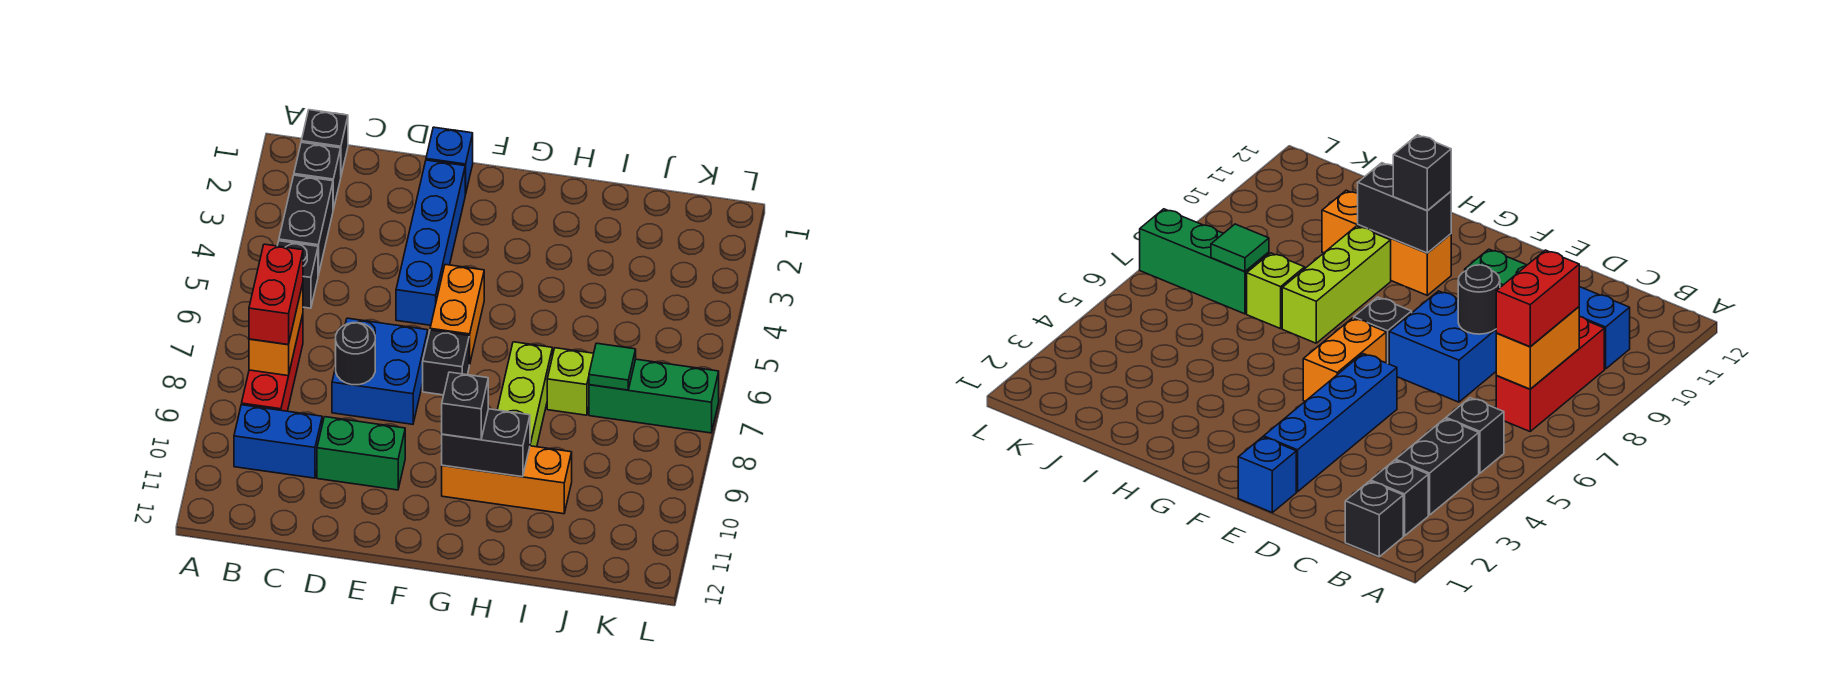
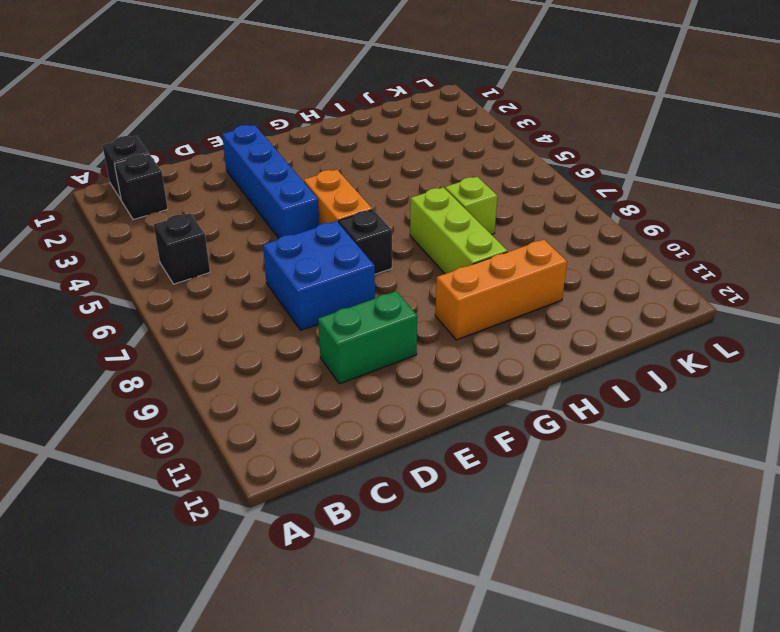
none -> black 1x2 brick [279,175,333,275]
none -> red 1x3 brick [242,315,303,411]
none -> blue 1x2 brick [234,405,322,478]

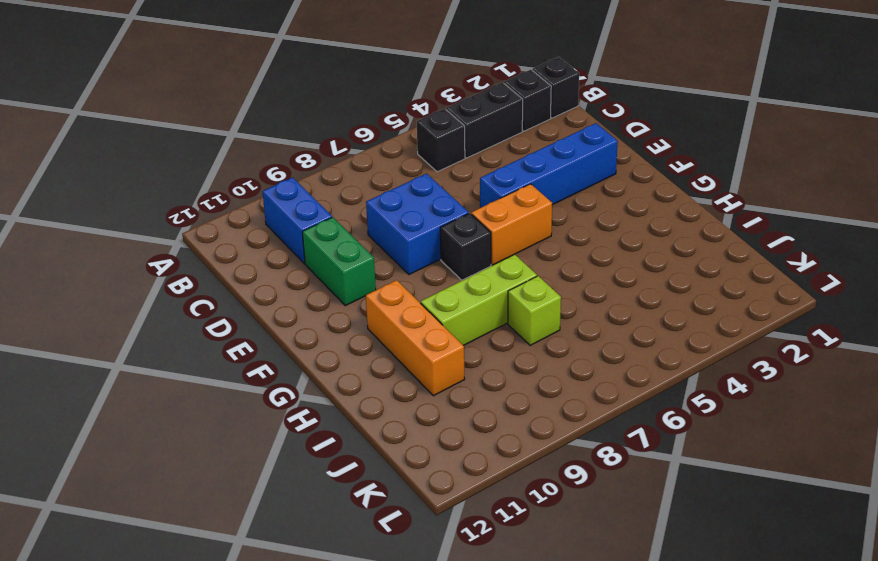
none -> red 1x3 brick [242,315,303,411]
none -> blue 1x1 brick [426,127,473,195]
none -> green 1x3 brick [589,359,719,433]

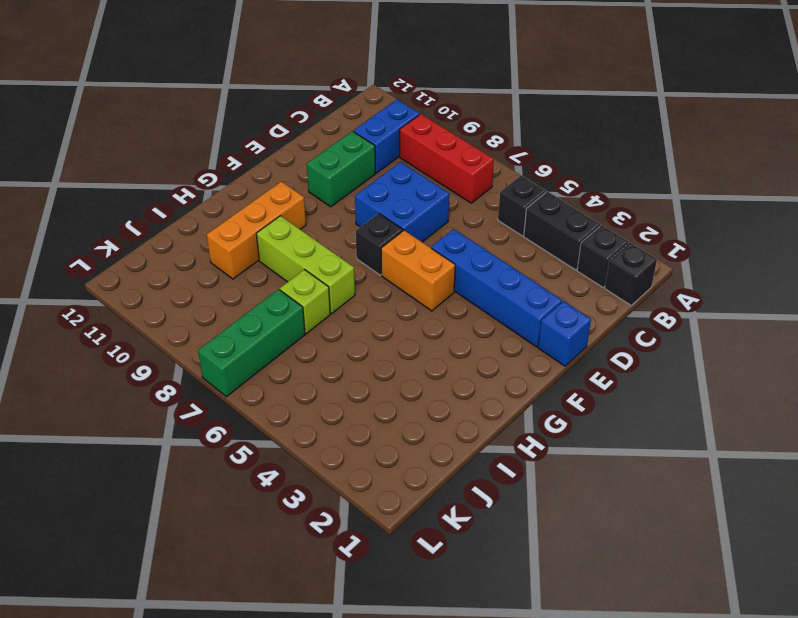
none -> orange 1x2 brick [249,283,303,376]
none -> black 1x1 round brick [336,323,375,385]
none -> black 1x2 brick [442,409,530,477]

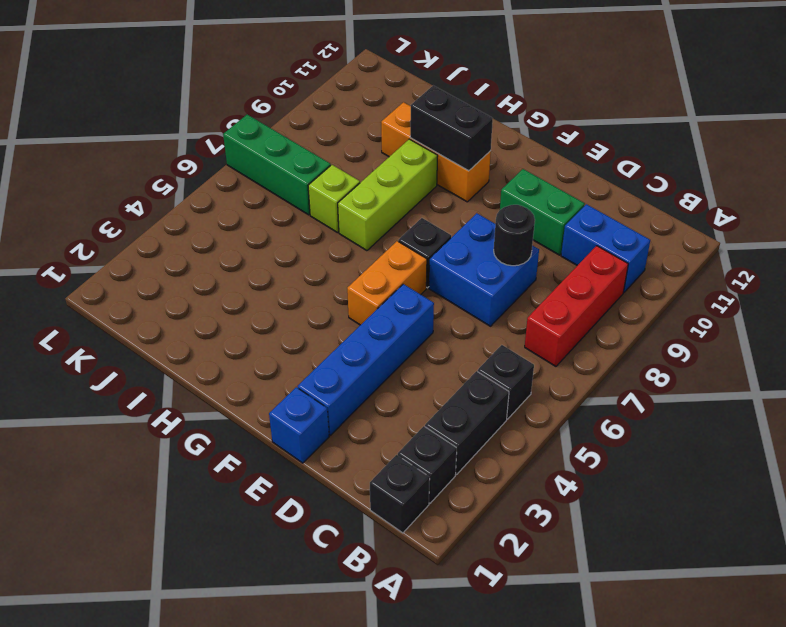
none -> orange 1x2 brick [249,283,303,376]
none -> green 1x1 tile [589,343,636,390]
none -> red 1x2 brick [249,244,303,345]

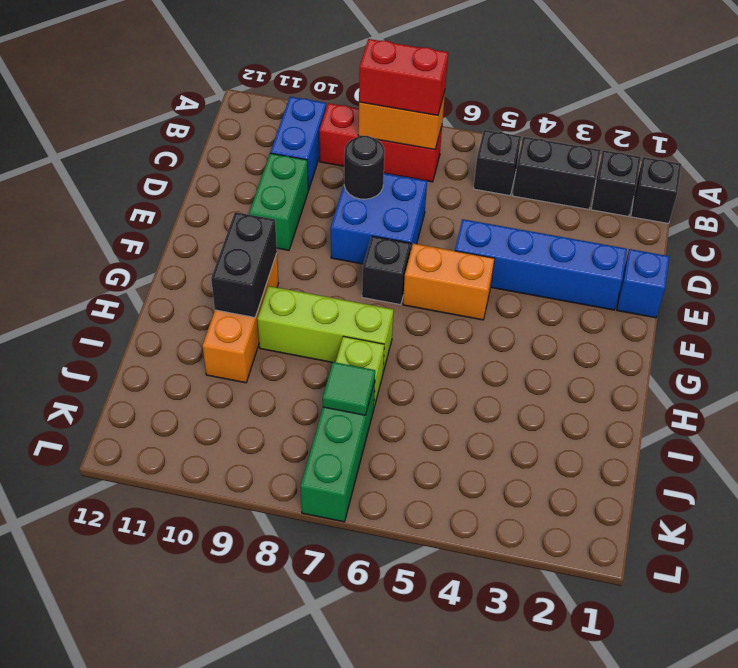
none -> black 1x1 brick [442,372,488,440]

